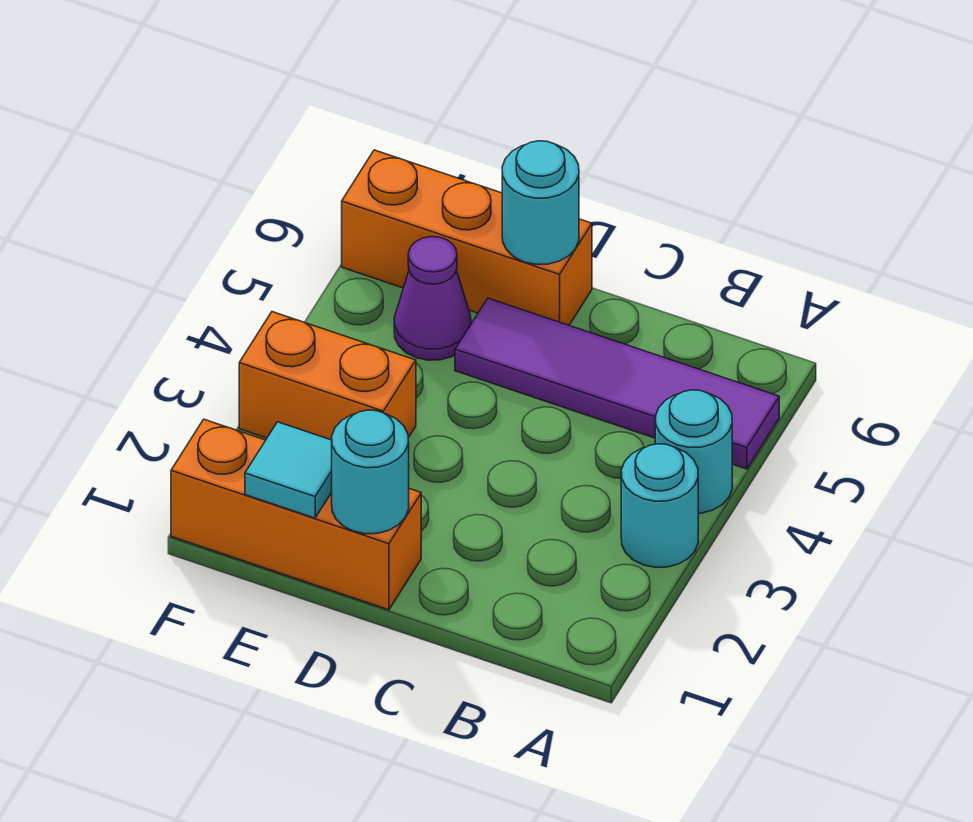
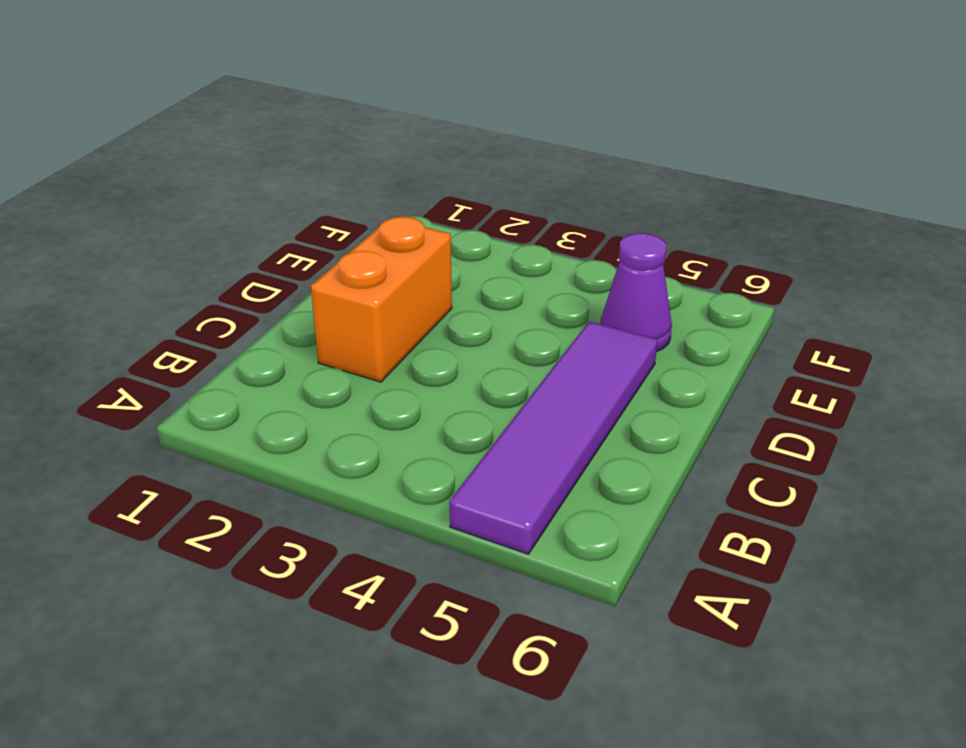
orange 1x2 brick [311,217,452,382] -> orange 1x2 brick moved to [239,312,416,440]
none -> cyan 1x1 round brick [621,444,698,567]
none -> cyan 1x1 round brick [655,390,732,513]

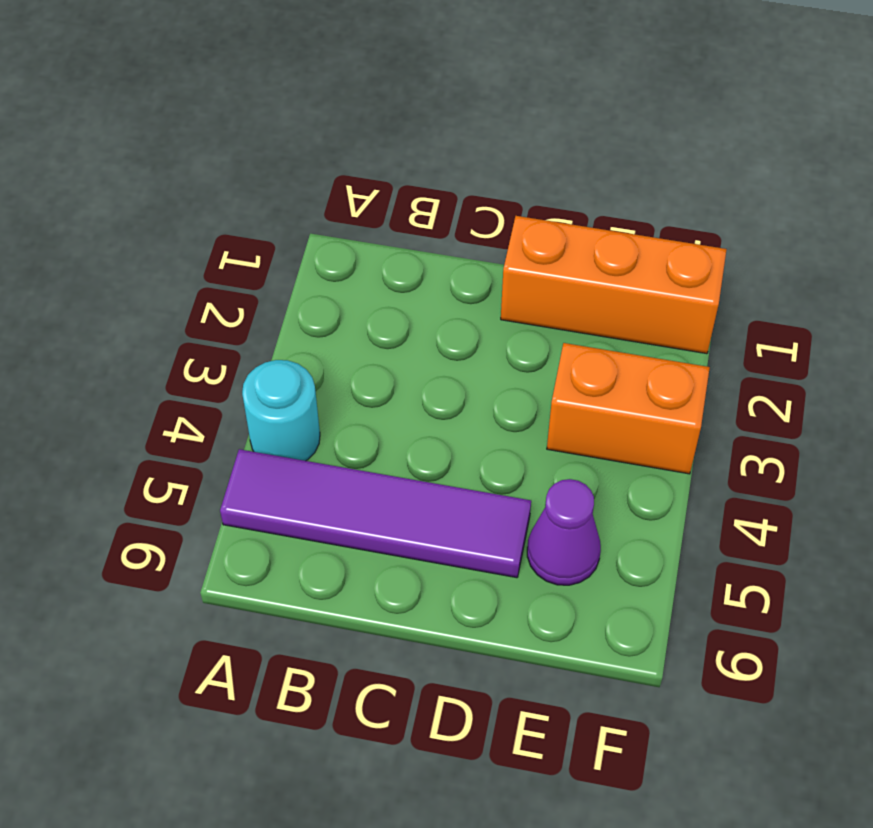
none -> cyan 1x1 round brick [621,444,698,567]
none -> orange 1x3 brick [342,150,592,325]

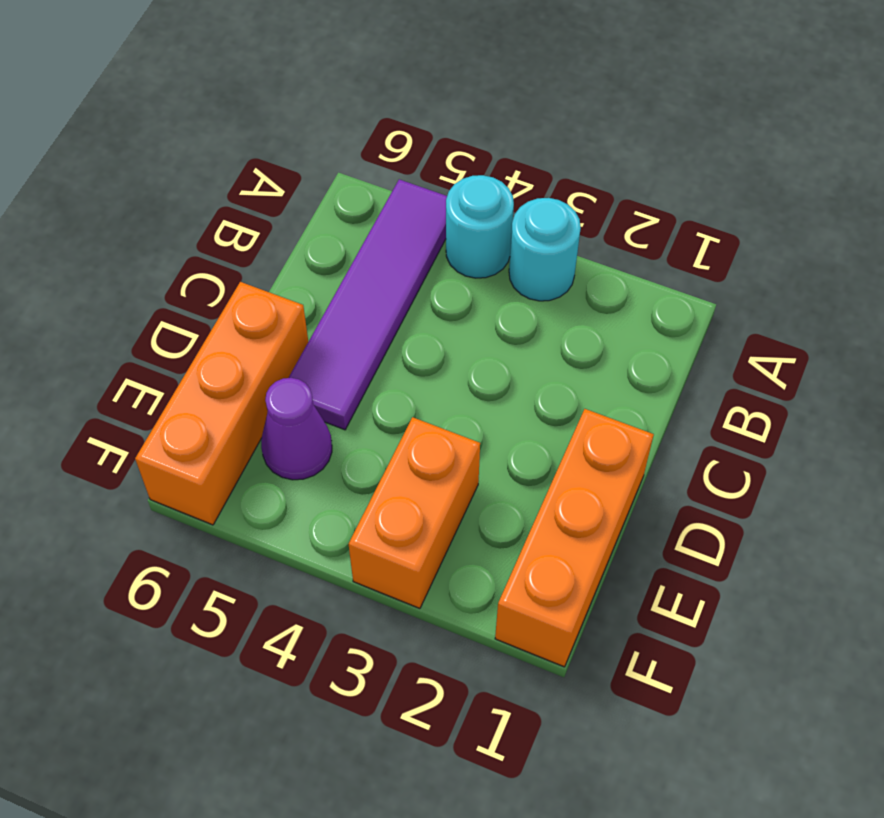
none -> cyan 1x1 round brick [332,410,409,534]
none -> cyan 1x1 round brick [502,141,579,265]

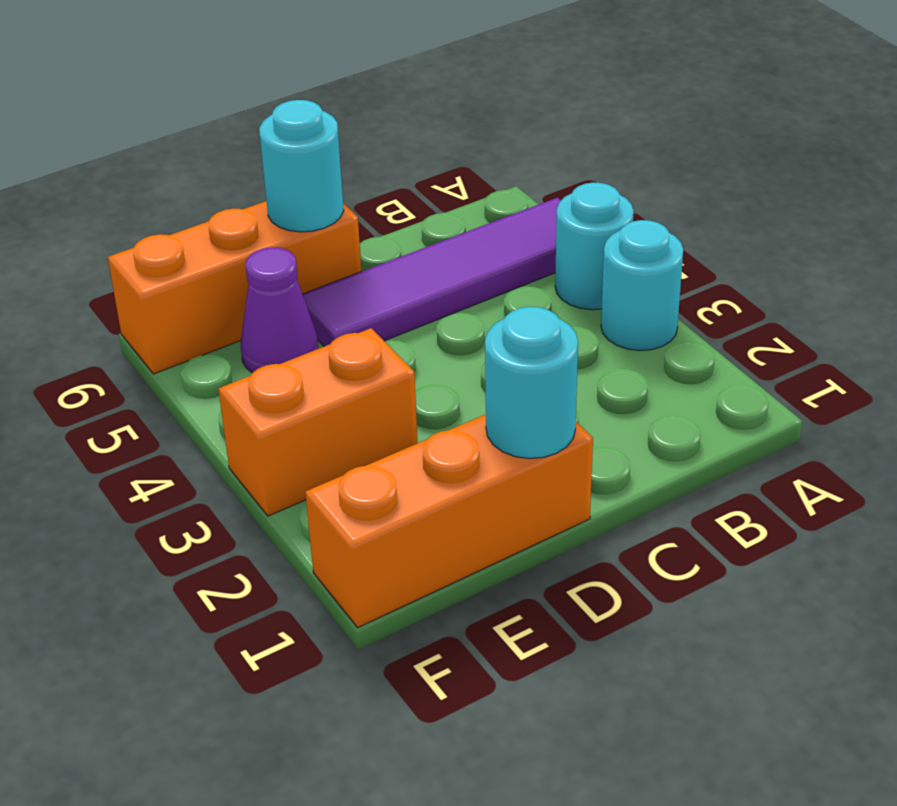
none -> cyan 1x1 tile [245,422,332,518]

